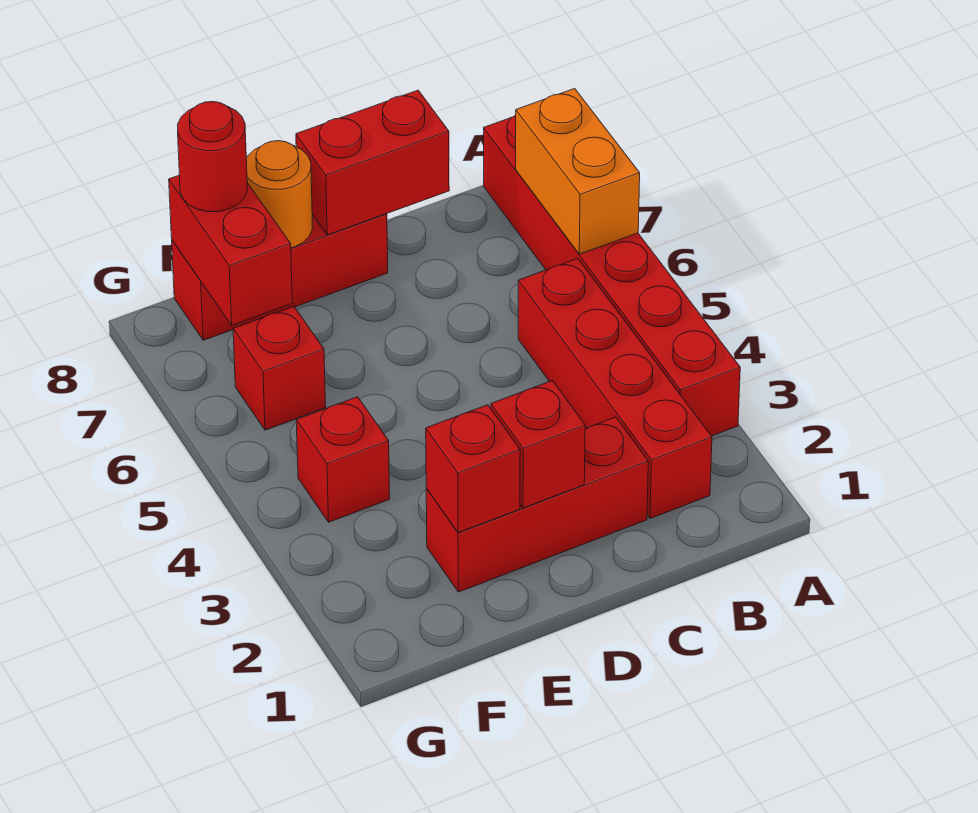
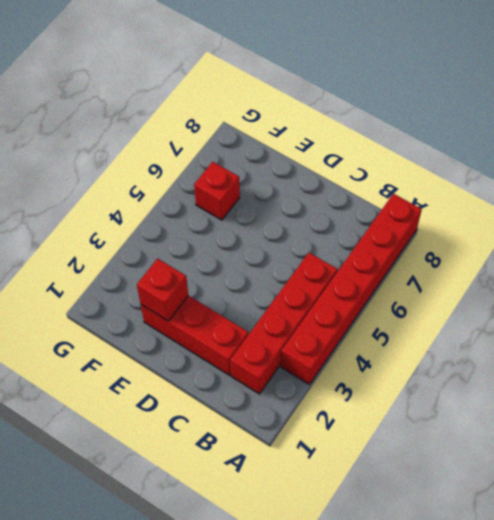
none -> red 1x3 brick [172,214,388,340]
none -> red 1x1 brick [296,397,390,522]
none -> orange 1x2 brick [516,88,640,254]

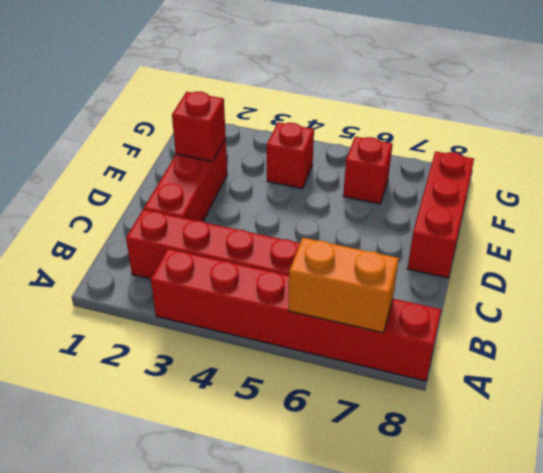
none -> red 1x2 brick [296,90,449,235]
none -> red 1x1 brick [491,381,585,508]
none -> orange 1x1 round brick [246,141,312,248]

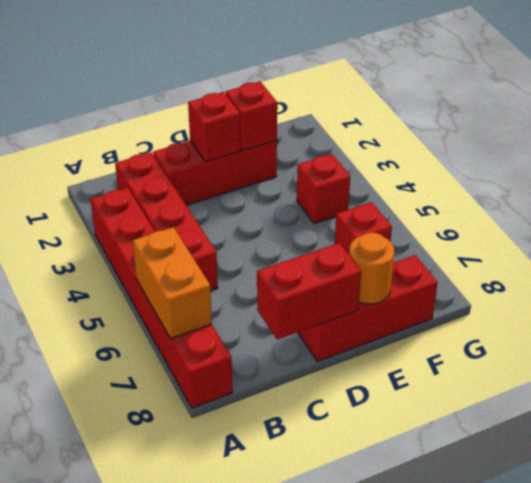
none -> red 1x2 brick [169,175,292,325]
none -> red 1x1 round brick [178,102,247,212]

